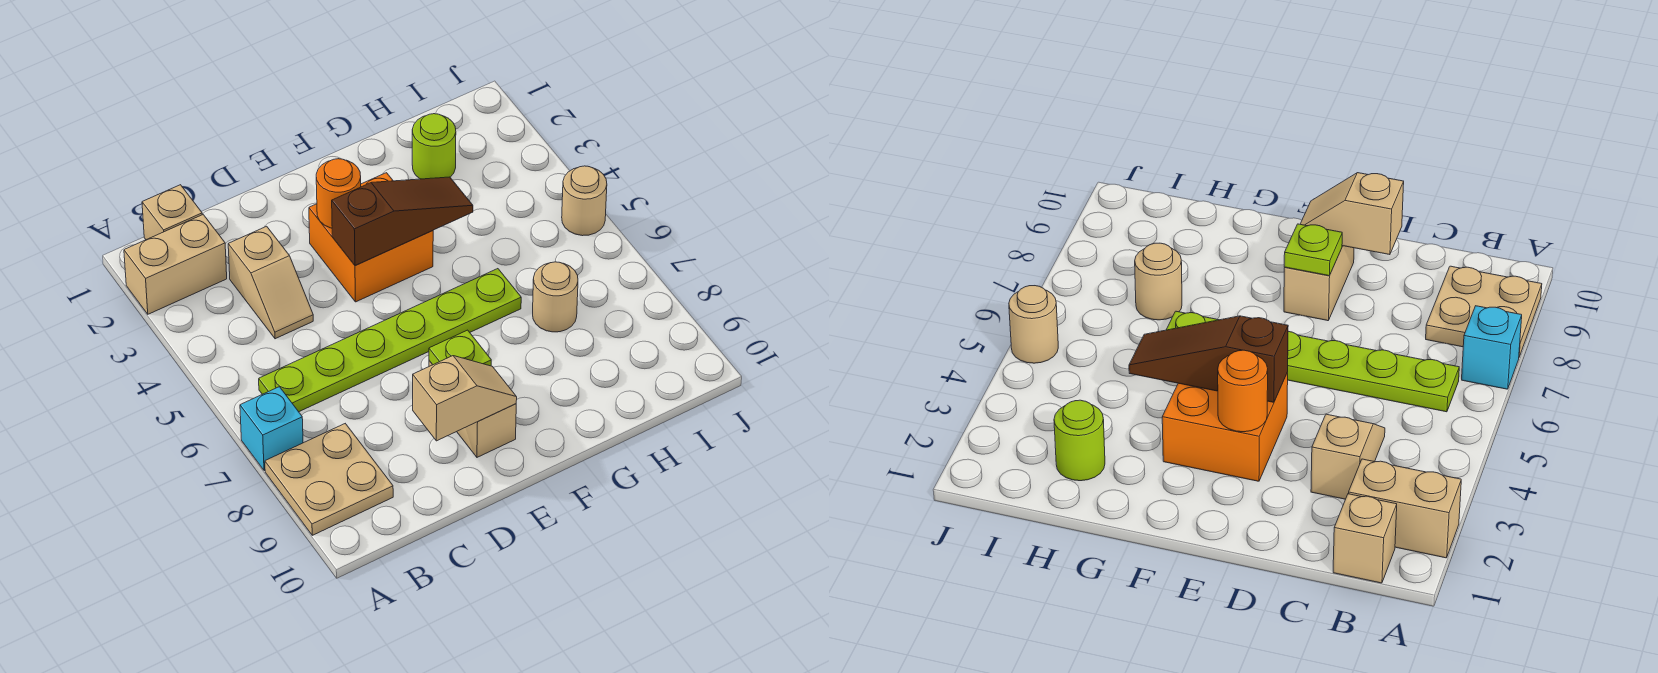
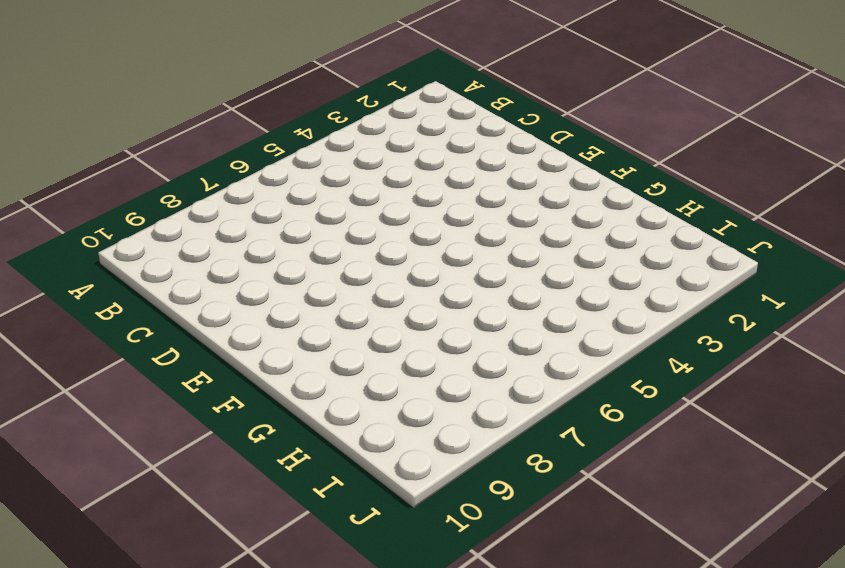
none -> tan 1x2 brick [124,215,227,314]
none -> cyan 1x1 brick [240,387,303,471]
none -> tan 2x2 plate [265,424,393,535]

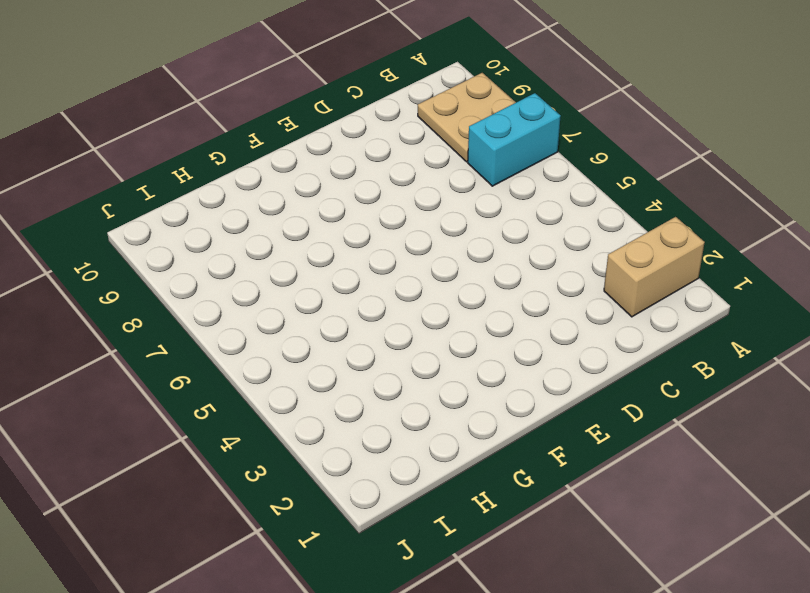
cyan 1x2 brick [468,93,561,186] -> cyan 1x1 brick [240,387,303,471]
none -> tan 1x1 brick [142,185,202,240]
none -> lime 1x6 plate [259,269,521,412]
none -> tan 1x2 slope [228,226,313,339]

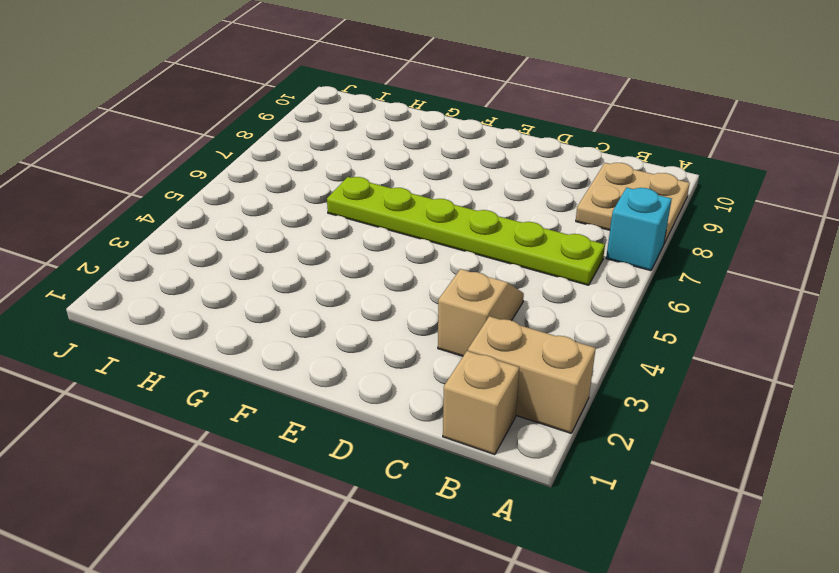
none -> orange 2x2 brick [309,173,433,302]
none -> tan 1x2 brick [429,361,516,457]
none -> lime 1x1 round brick [412,114,456,179]

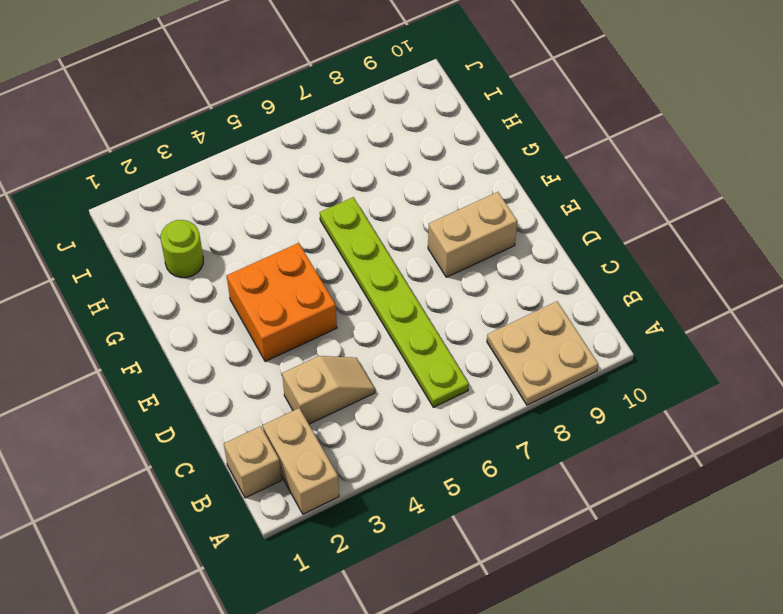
none -> cyan 1x1 brick [240,387,303,471]
none -> tan 1x1 round brick [533,262,578,332]
none -> tan 1x1 round brick [562,166,607,236]

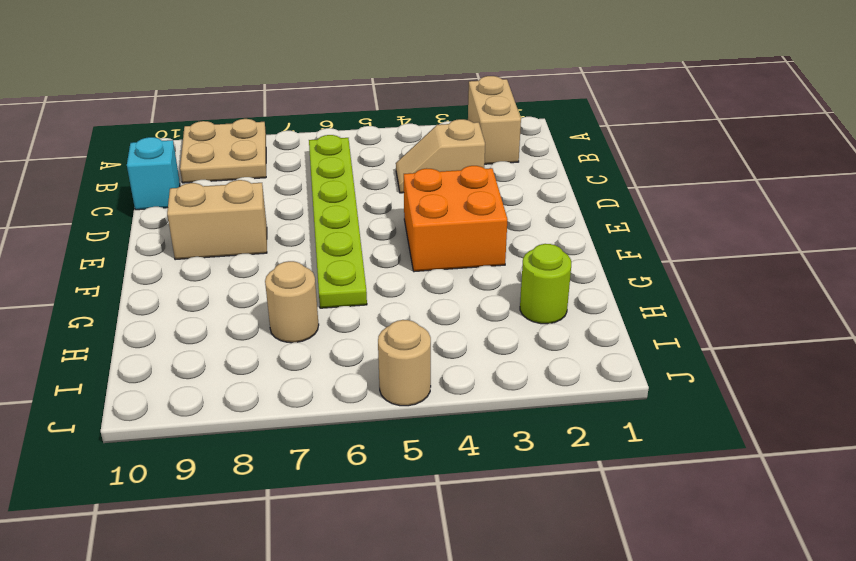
cyan 1x1 brick [127,137,180,210] -> cyan 1x1 brick moved to [240,387,303,471]
none -> tan 1x1 brick [142,185,202,240]
none -> tan 1x2 slope [413,356,517,441]
none -> orange 1x1 round brick [316,159,361,228]

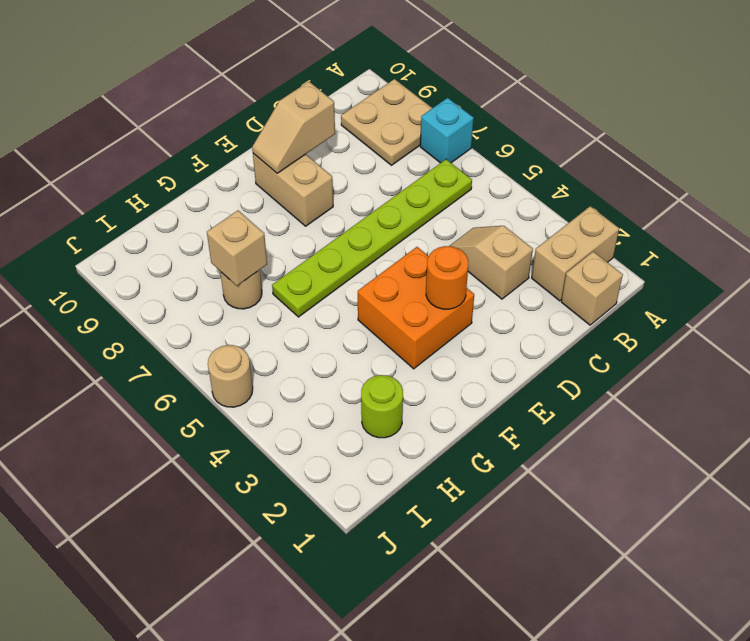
tan 1x1 brick [207,210,267,286] -> none
none -> brown 1x3 slope [332,177,473,265]
none -> lime 1x1 plate [429,330,491,366]

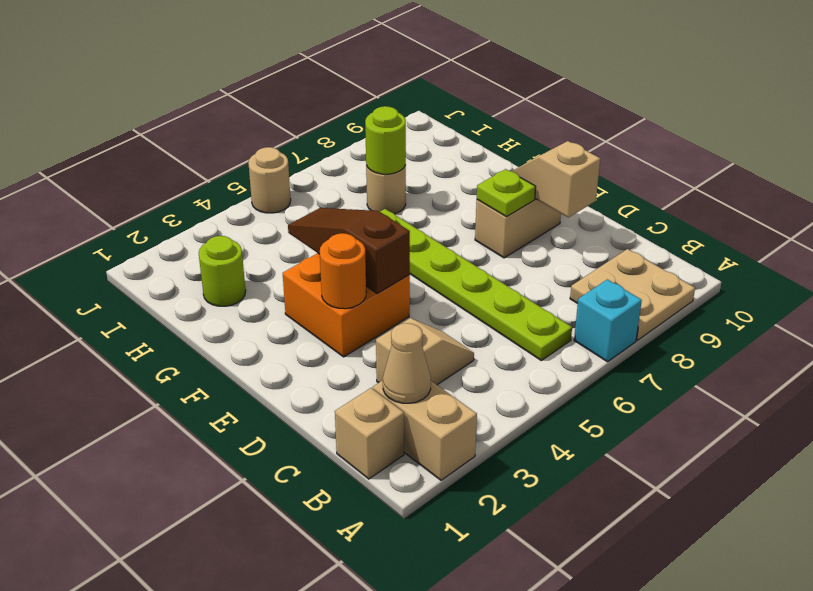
tan 1x1 cone [383,323,431,403] -> none
lime 1x1 round brick [365,106,406,174] -> none

